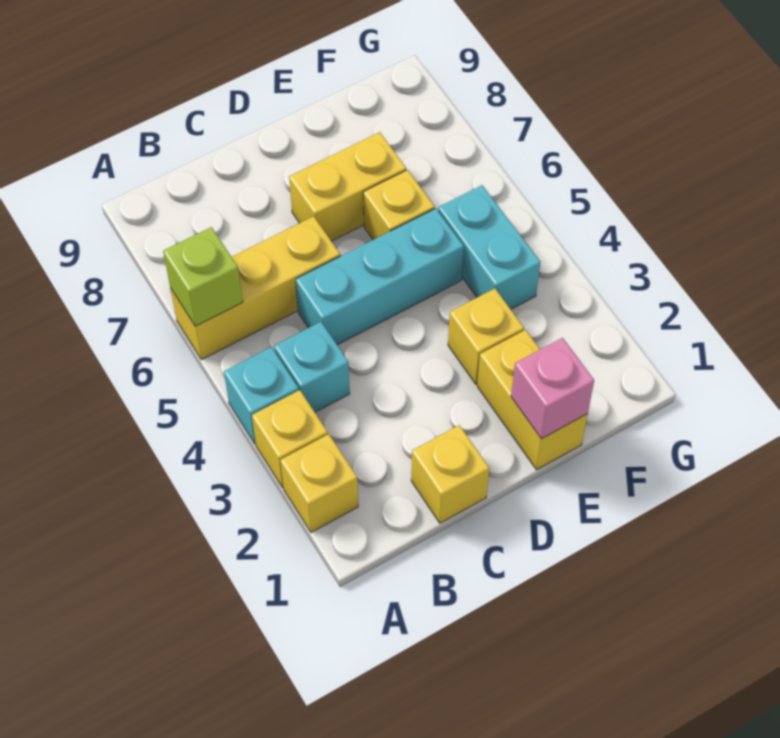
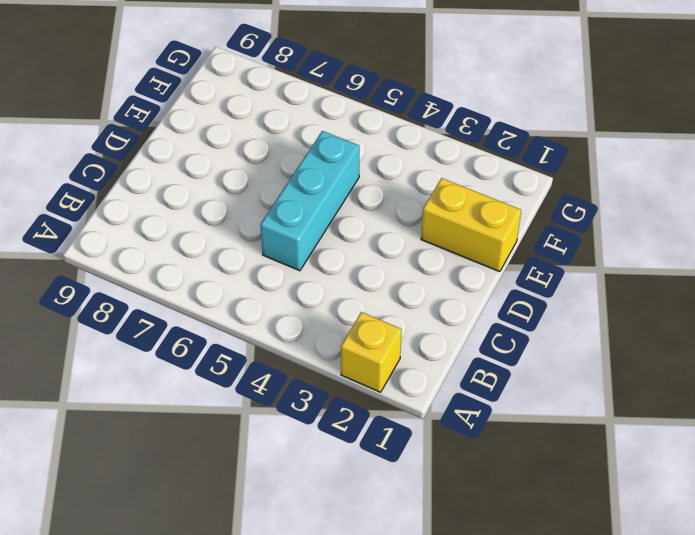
none -> yellow 1x1 brick [252,390,328,488]
none -> cyan 1x1 brick [224,347,299,444]
none -> yellow 1x3 brick [170,216,340,360]

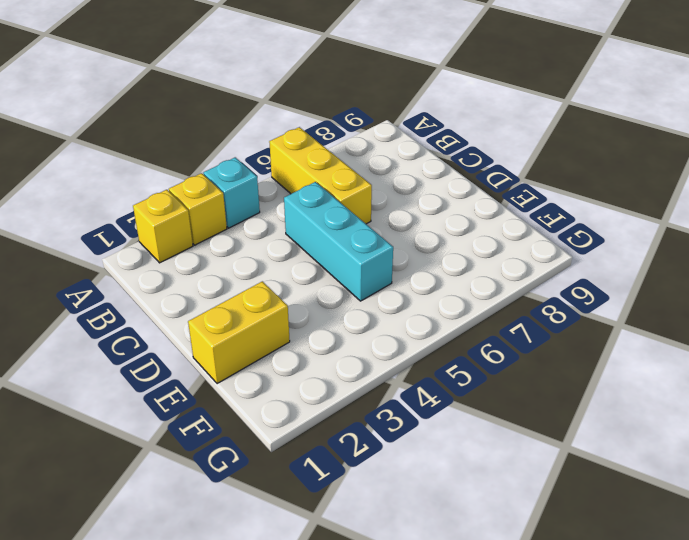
none -> cyan 1x1 brick [274,322,350,412]
none -> yellow 1x1 brick [411,425,489,523]
none -> yellow 1x2 brick [289,132,406,241]

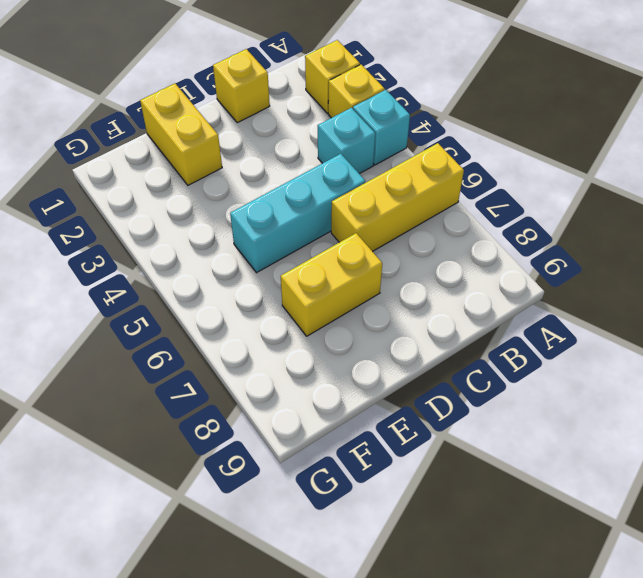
none -> yellow 1x1 brick [448,288,524,384]
none -> yellow 1x1 brick [363,170,435,240]
none -> cyan 1x2 brick [438,185,540,309]

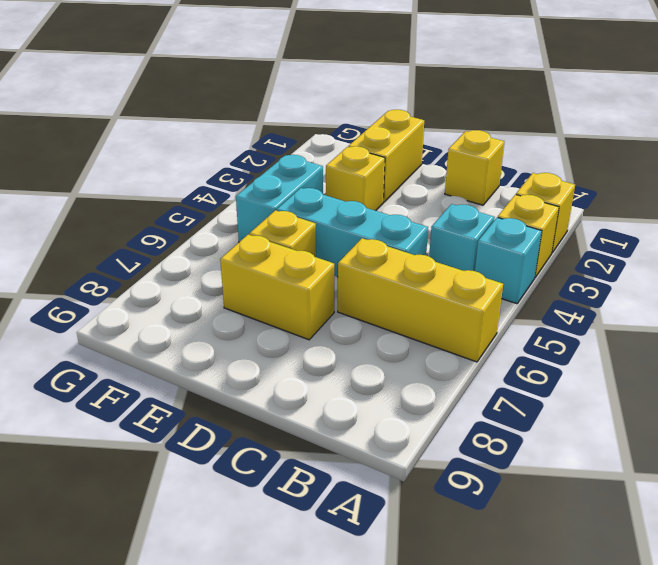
none -> lime 1x1 brick [163,227,243,326]
none -> pink 1x1 brick [511,338,594,439]

